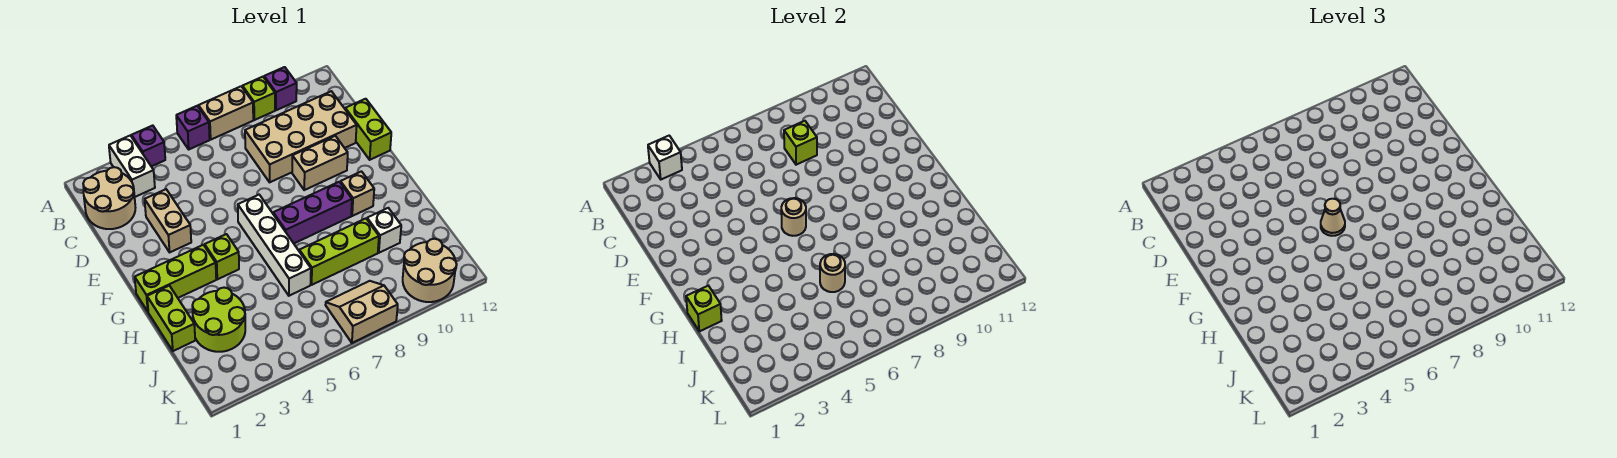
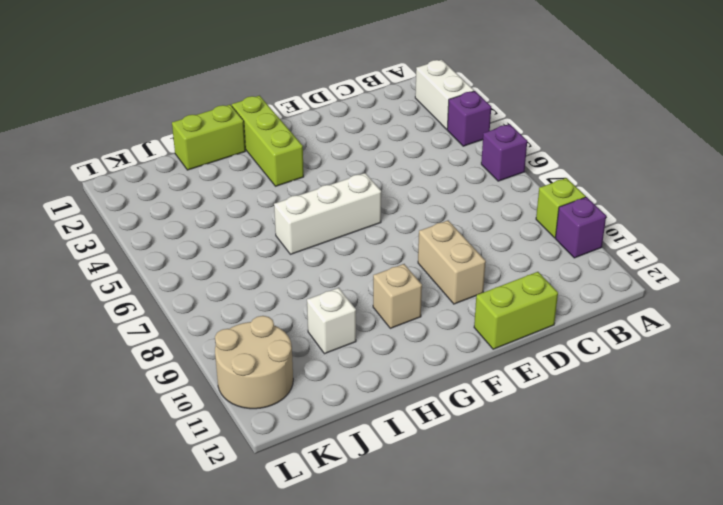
white 1x2 brick [415,60,474,129] -> white 1x2 brick turned to [109,136,155,197]
white 1x3 brick [274,173,381,254] -> white 1x4 brick [238,195,311,296]
none -> tan 1x2 brick [198,86,253,139]
none -> tan 2x2 round brick [83,167,135,229]
none -> tan 2x4 brick [245,91,357,182]

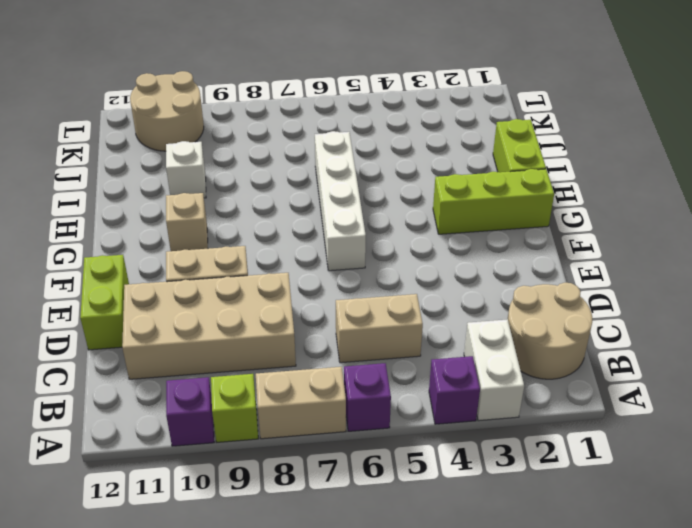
tan 1x2 brick [336,294,423,363] -> tan 1x2 brick turned to [145,189,191,252]
none -> lime 1x1 brick [205,234,239,279]
none -> purple 1x3 brick [273,182,352,243]
none -> lime 2x2 round brick [192,288,245,352]

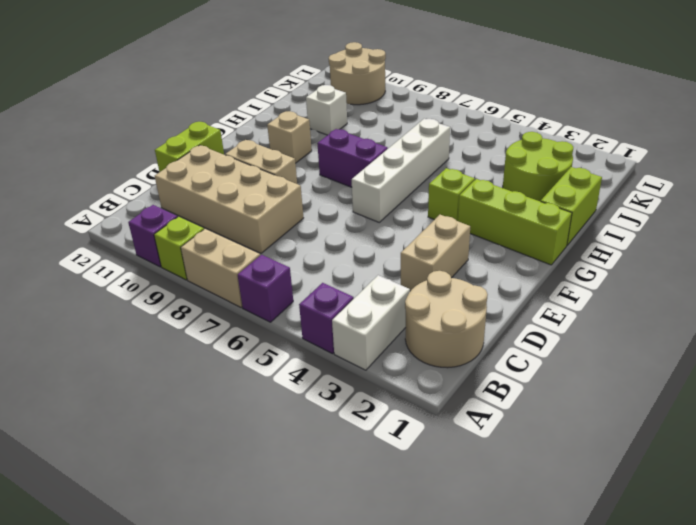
purple 1x2 brick [317,129,388,187] -> purple 1x3 brick [273,182,352,243]
none -> lime 1x3 brick [299,219,379,285]
none -> tan 2x2 slope [326,281,398,343]
none -> white 1x1 brick [648,136,682,179]

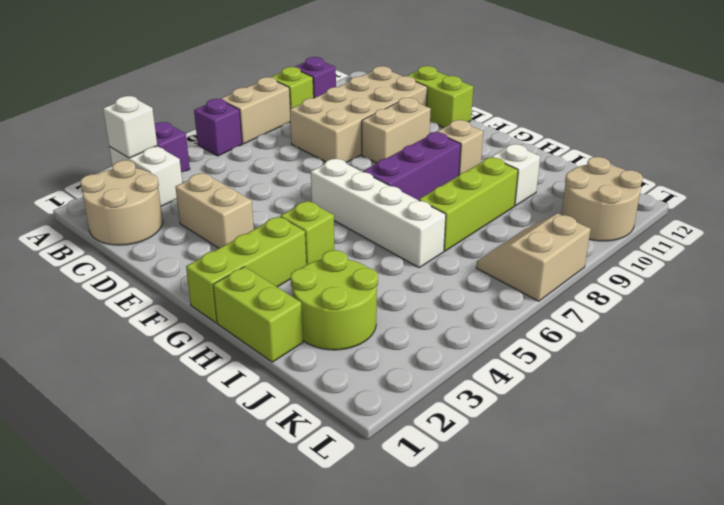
none -> lime 1x1 brick [784,121,817,165]
none -> tan 1x1 round brick [781,198,806,236]
none -> lime 1x1 brick [686,286,722,331]

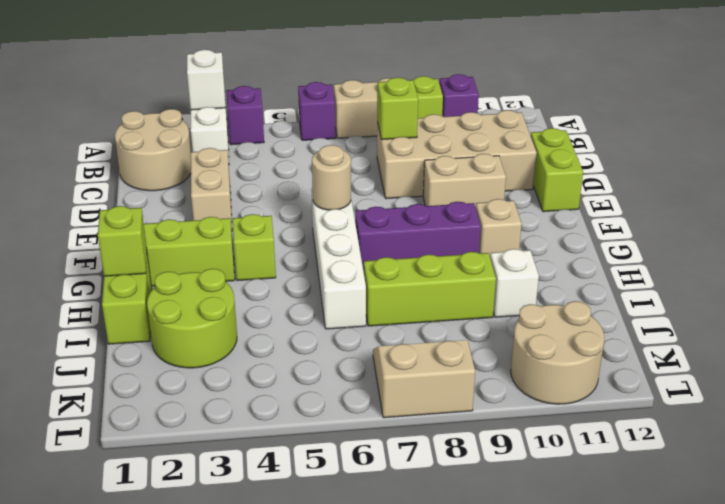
none -> tan 1x1 round brick [820,254,845,292]
none -> tan 1x1 cone [1321,199,1345,236]

